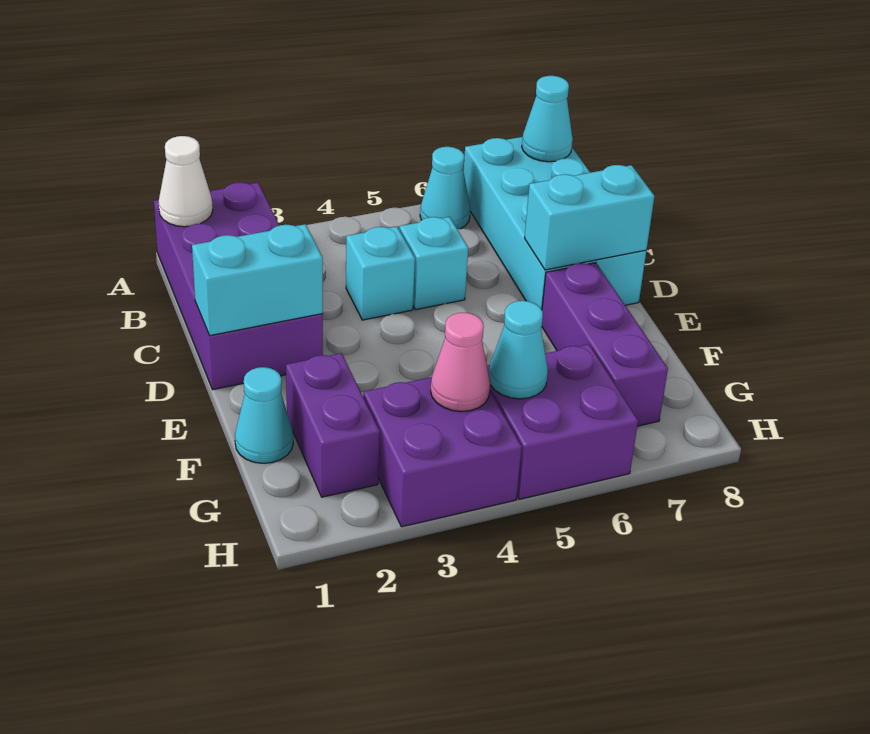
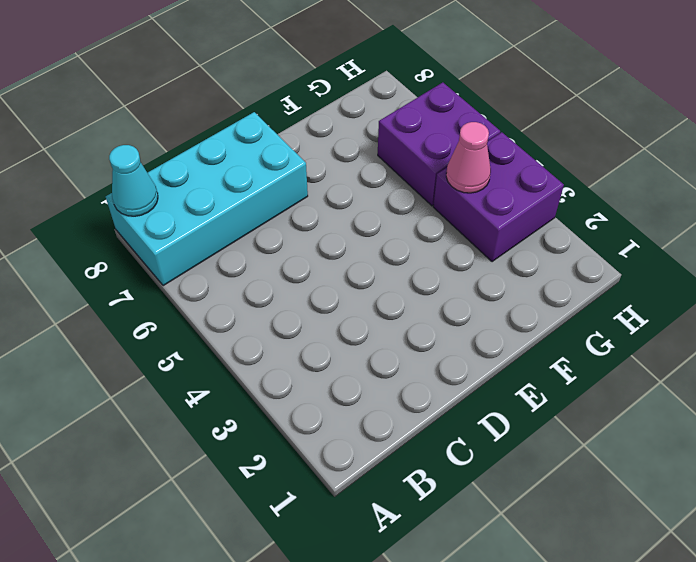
none -> purple 2x4 brick [154,182,323,390]
none -> cyan 1x1 cone [420,147,470,229]
none -> cyan 1x1 brick [346,227,415,320]

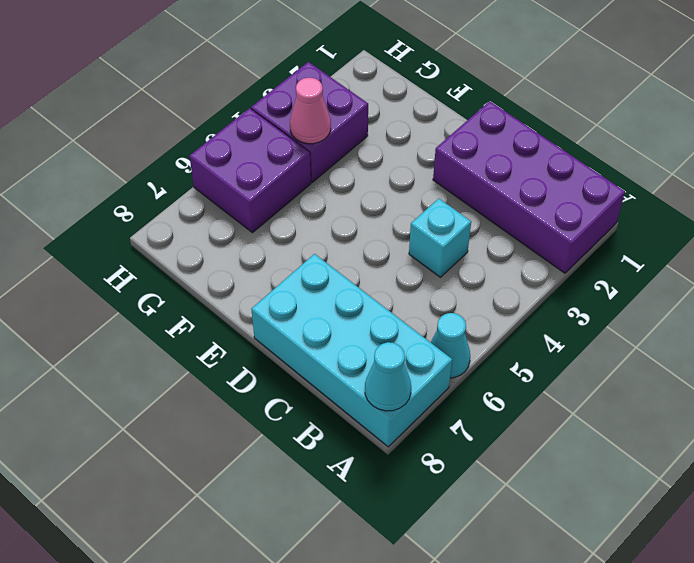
none -> cyan 1x1 brick [400,217,468,310]
none -> purple 1x3 brick [542,262,668,426]
none -> cyan 1x1 cone [235,367,293,463]

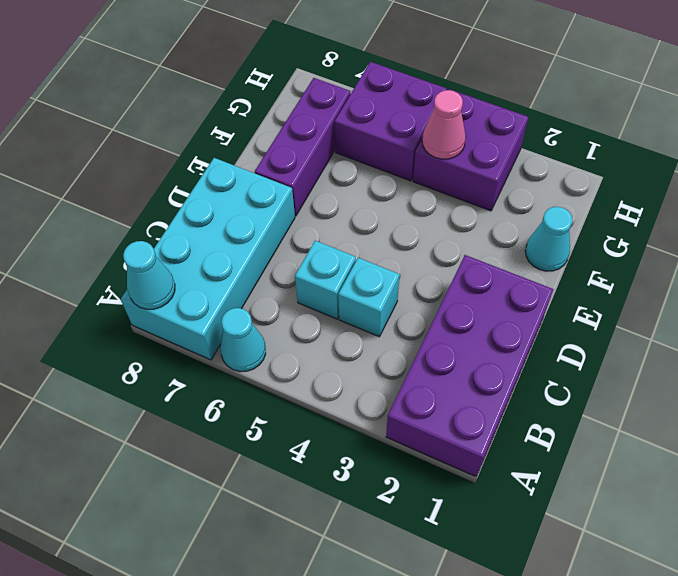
none -> purple 1x2 brick [286,353,380,497]
none -> white 1x1 cone [159,136,213,227]
none -> cyan 1x2 brick [192,224,323,336]

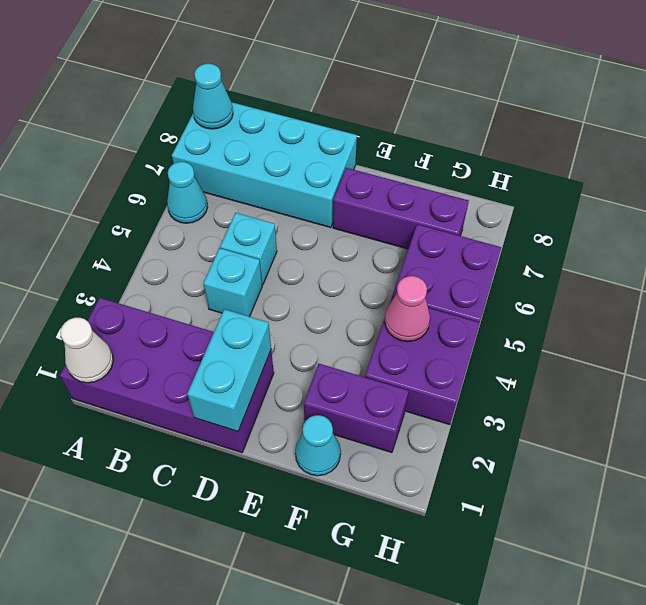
none -> cyan 1x2 brick [525,165,654,270]
none -> cyan 1x1 cone [489,301,548,399]

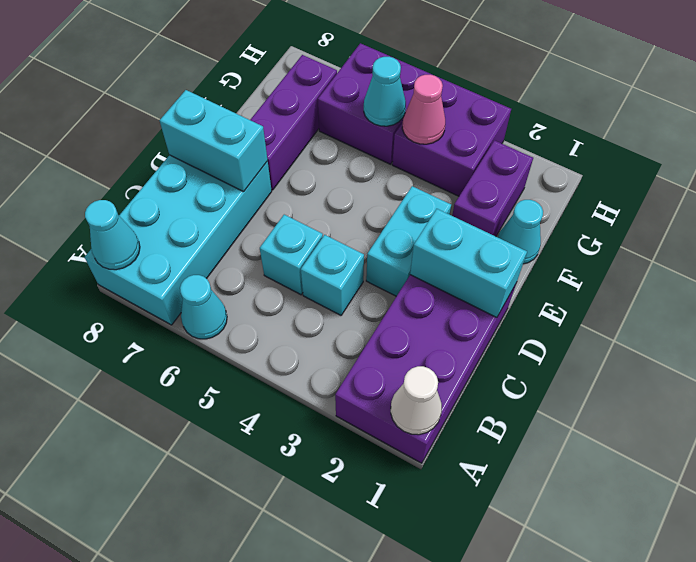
cyan 1x2 brick [366,186,451,296] -> none

